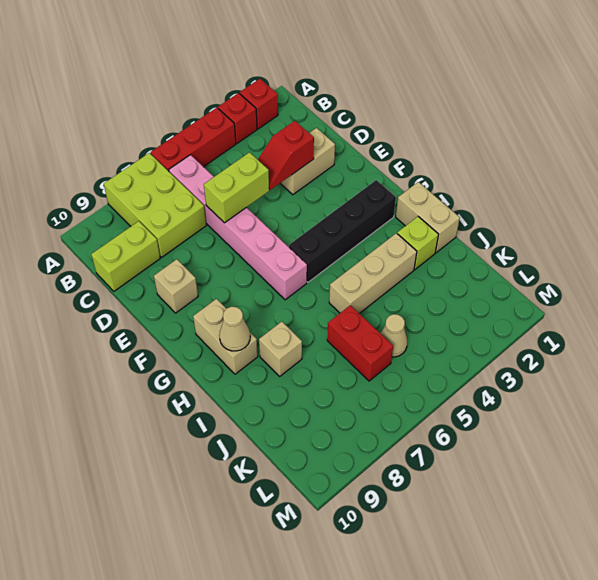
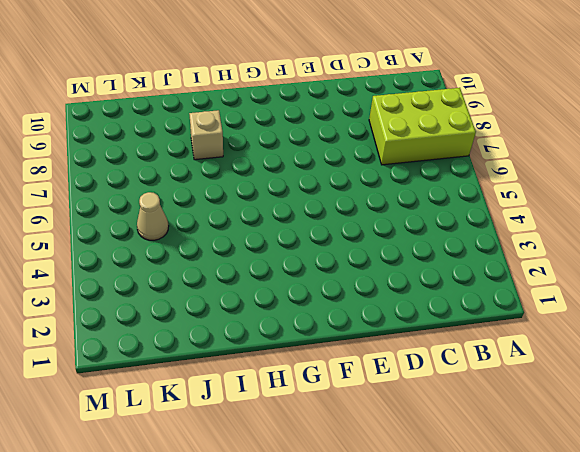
none -> red 1x1 brick [240,79,278,129]
none -> red 1x1 brick [218,93,257,143]
none -> red 1x3 brick [151,108,236,171]

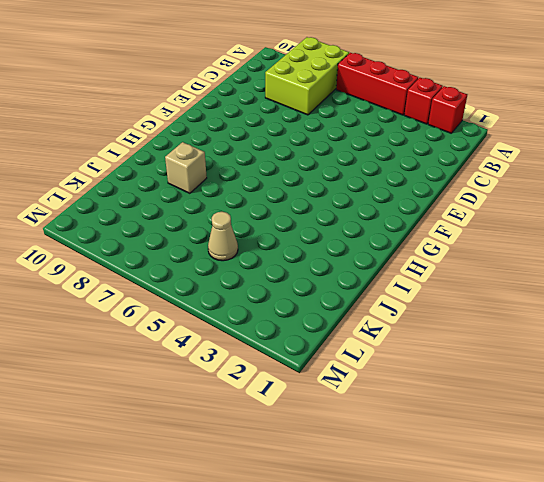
none -> pink 1x6 brick [169,155,307,300]
none -> lime 1x2 brick [91,221,160,291]
none -> tan 1x2 brick [280,128,335,195]

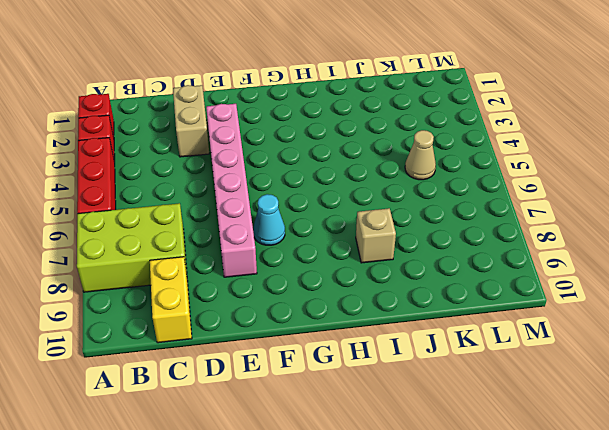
yellow 1x2 brick [150,257,192,343] -> lime 1x2 brick [91,221,160,291]
pink 1x6 brick [206,104,257,277] -> pink 1x6 brick turned to [169,155,307,300]
cyan 1x1 cone [253,194,285,245] -> none
none -> tan 1x1 brick [154,259,198,313]
none -> black 1x4 brick [289,180,396,282]
none -> tan 1x2 brick [193,299,258,374]

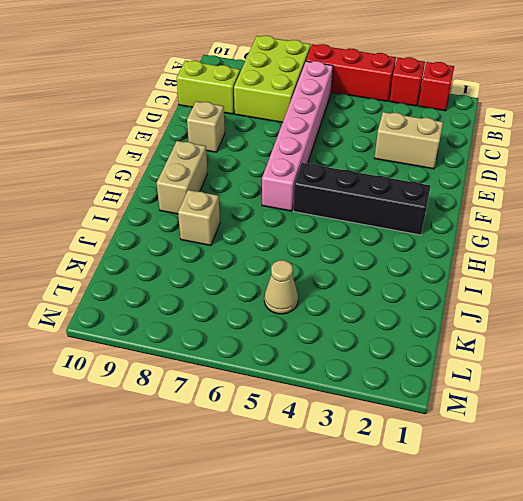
none -> tan 1x2 brick [396,182,460,253]
none -> lime 1x1 brick [397,217,438,269]
none -> tan 1x3 brick [329,233,417,314]

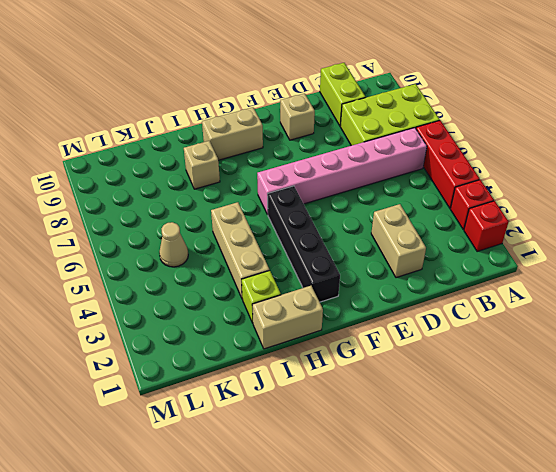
none -> red 1x2 brick [327,305,393,381]
none -> red 1x2 slope [258,121,314,190]
none -> lime 1x2 brick [204,152,269,223]

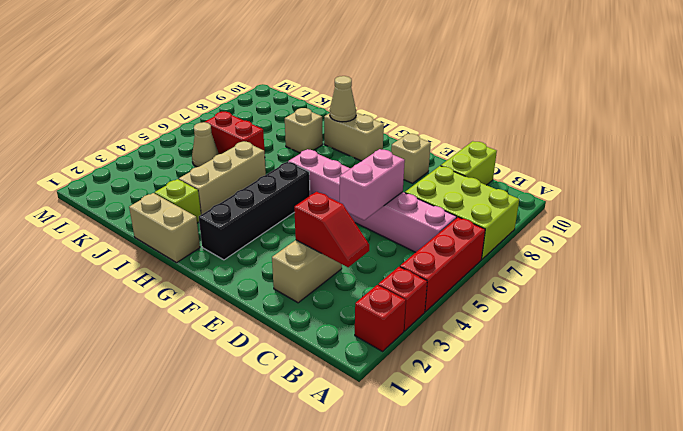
red 1x2 slope [294,192,369,267] -> red 1x2 slope turned to [258,121,314,190]
pink 1x2 brick [340,149,405,220] -> lime 1x2 brick [204,152,269,223]

